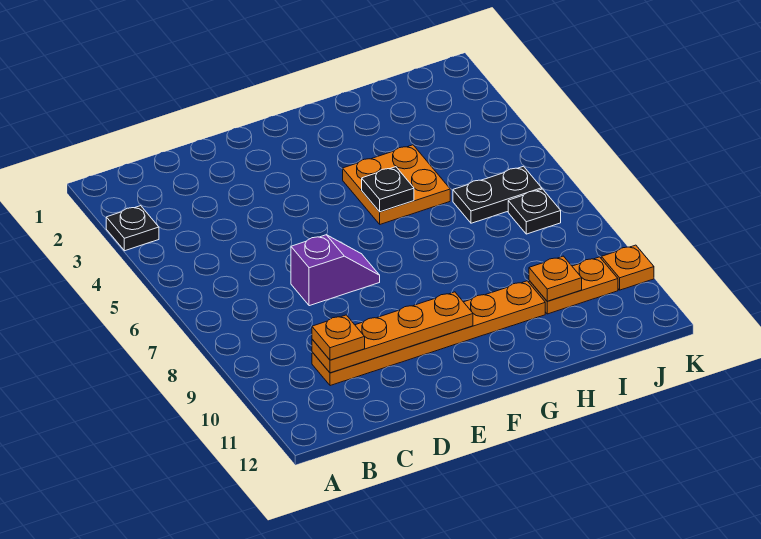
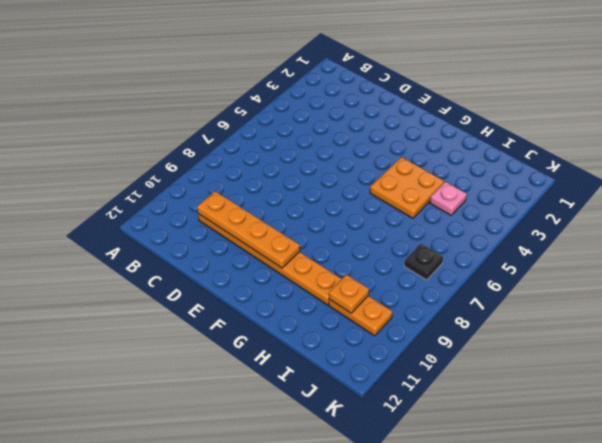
pink 1x1 plate [430,182,467,215] -> none
none -> black 1x1 plate [106,206,159,251]
none -> purple 1x2 slope [291,235,380,306]
none -> black 1x2 plate [453,166,542,223]

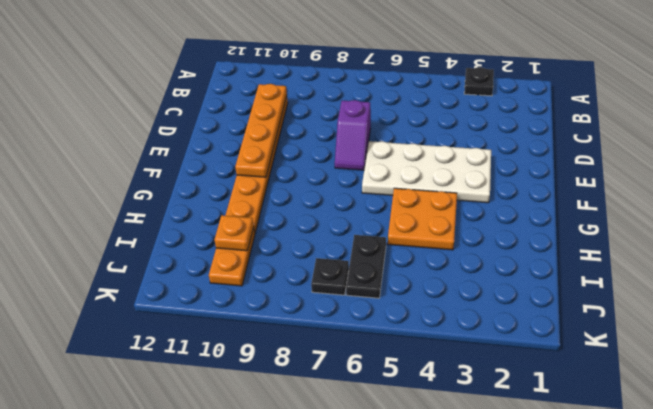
white 2x4 plate [362,141,491,203] -> none
none -> orange 1x1 plate [601,245,654,290]
none -> black 1x1 plate [362,167,414,212]
none -> orange 1x1 plate [312,315,365,360]

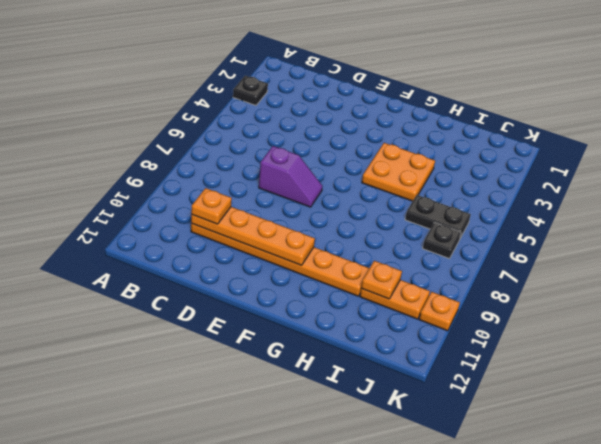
none -> black 1x1 plate [362,167,414,212]

